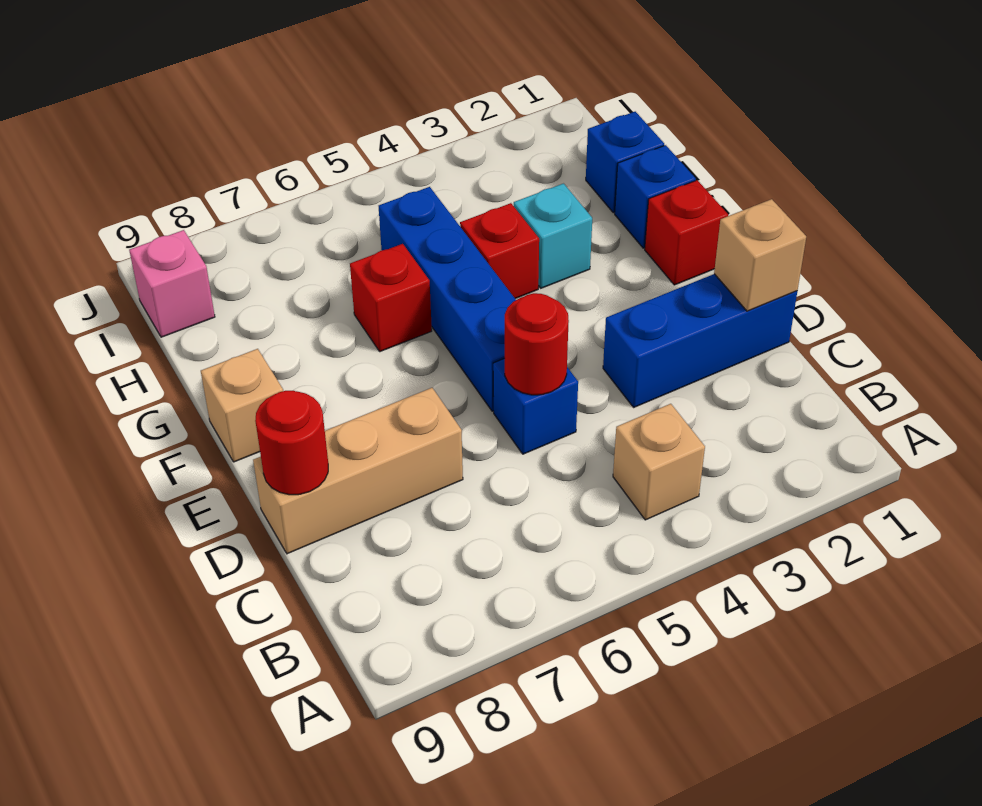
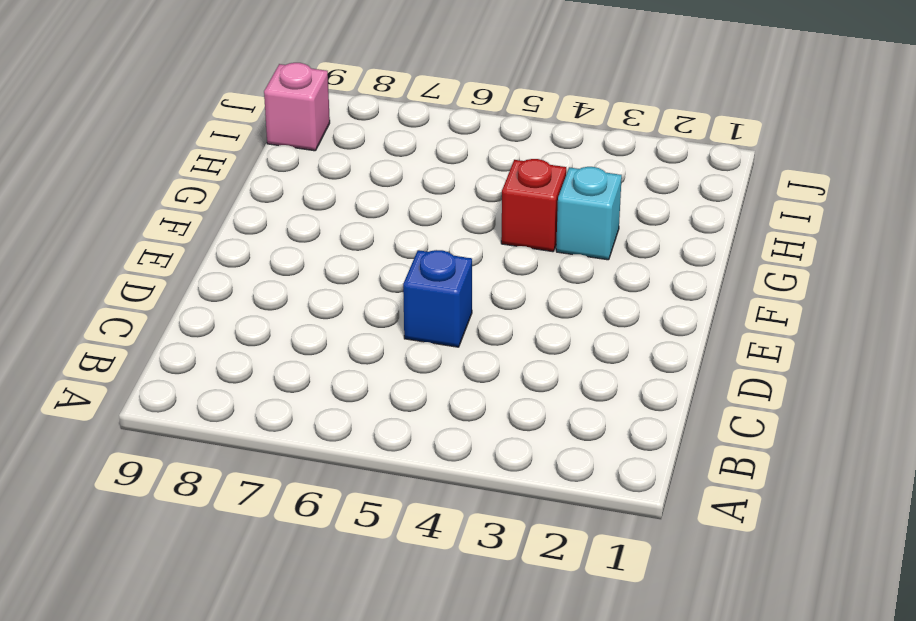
none -> tan 1x1 brick [613,404,705,520]
none -> blue 1x3 brick [603,274,797,407]
none -> tan 1x3 brick [253,388,463,554]

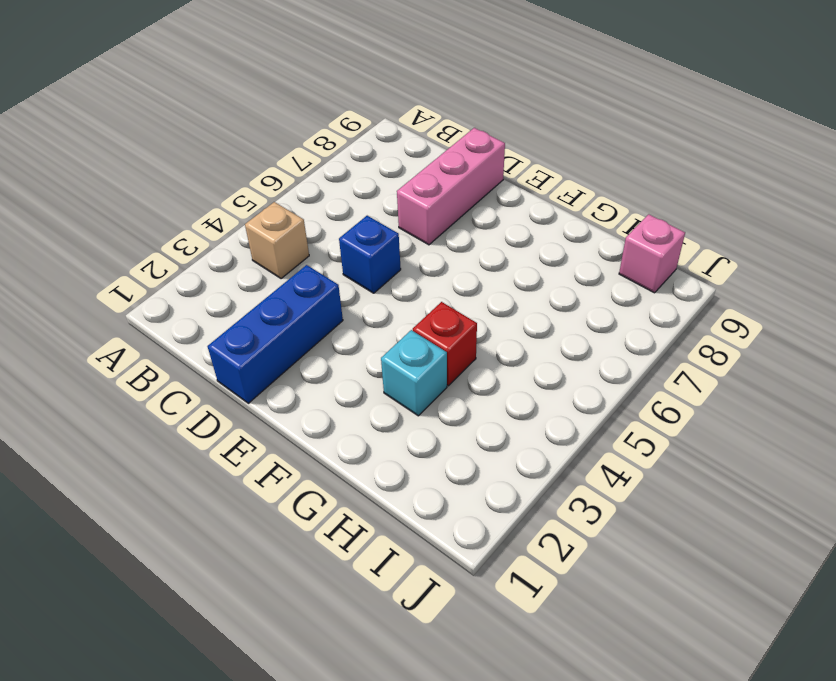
pink 1x3 brick [397,128,505,245] -> tan 1x3 brick [253,388,463,554]
none -> blue 1x4 brick [379,187,516,411]
none -> red 1x1 brick [645,180,728,285]
none -> tan 1x1 brick [201,349,283,462]

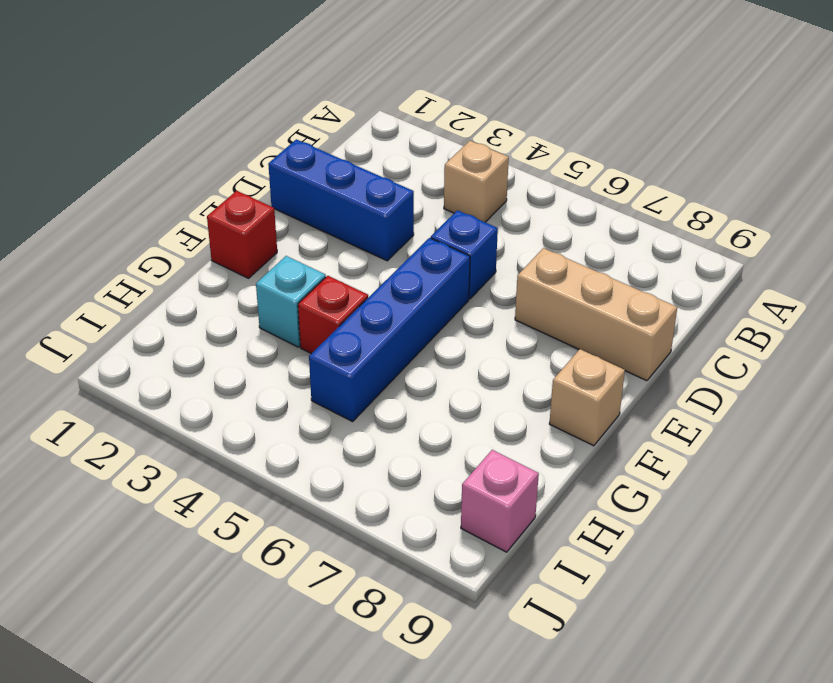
none -> blue 1x1 brick [615,145,696,248]
none -> red 1x1 brick [350,244,432,352]
none -> blue 1x1 brick [586,112,664,213]

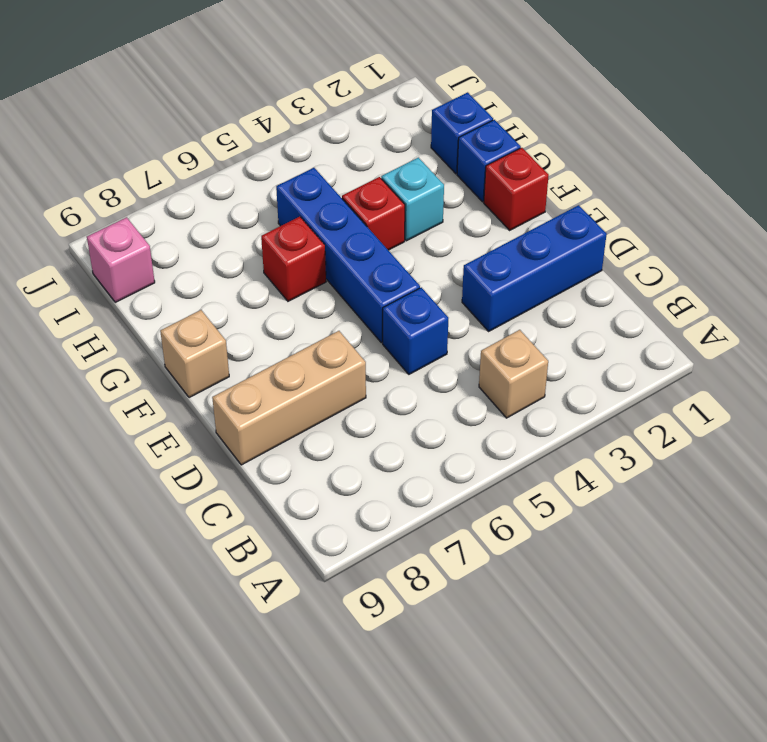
none -> tan 1x1 brick [714,199,806,311]
none -> red 1x1 round brick [505,293,569,395]
none -> red 1x1 round brick [255,391,328,495]

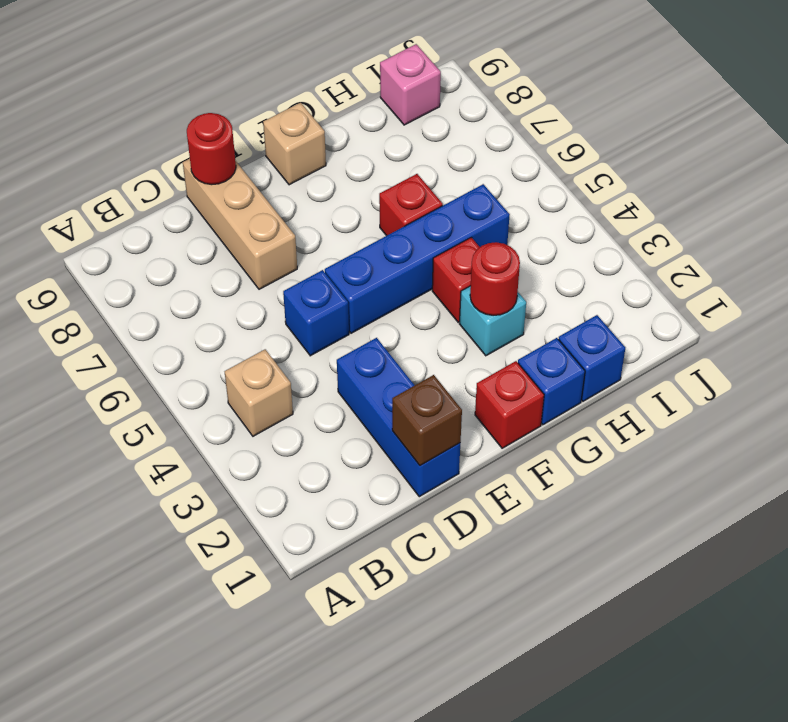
brown 1x1 brick [392,375,462,466] -> tan 1x1 brick [714,199,806,311]
red 1x1 round brick [470,242,520,316] -> red 1x1 round brick moved to [505,293,569,395]

